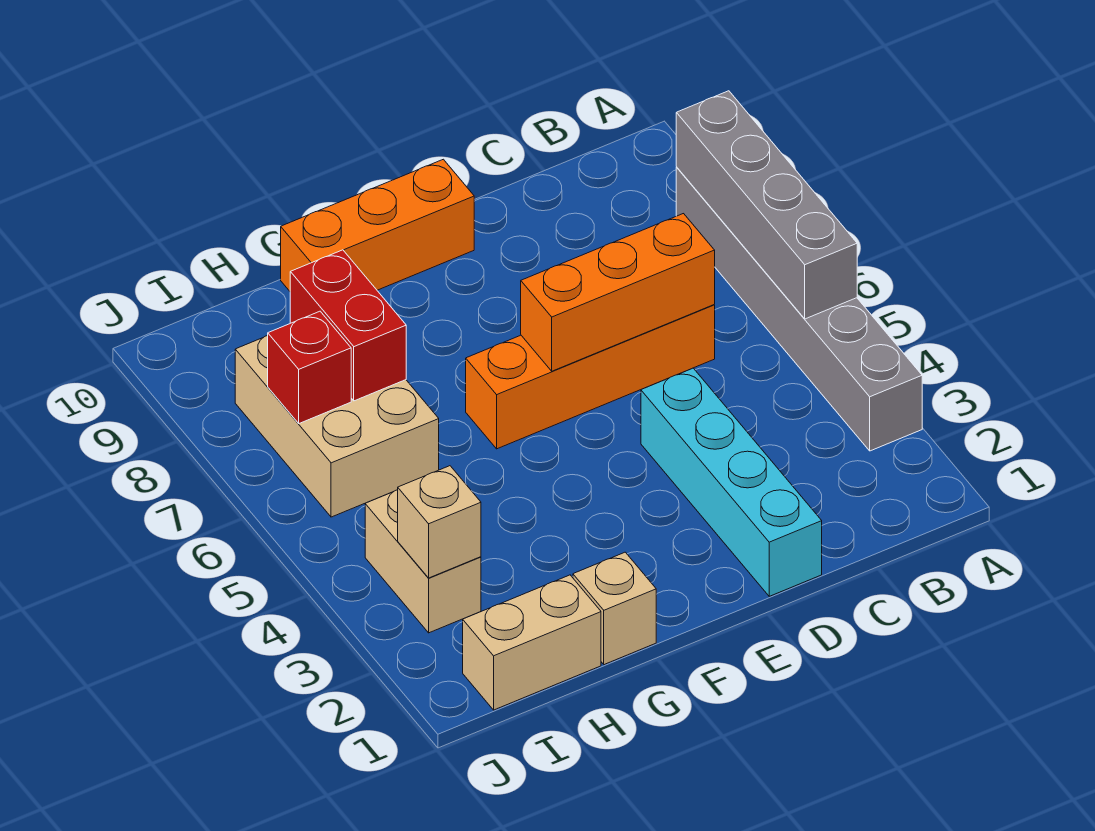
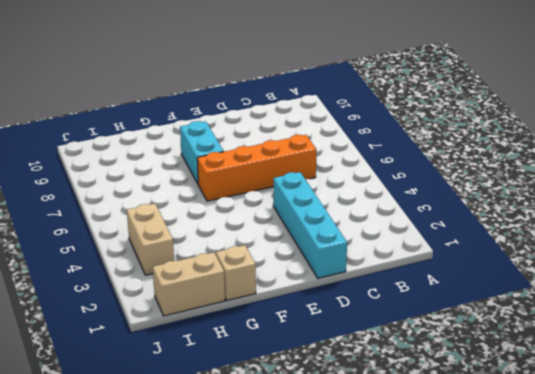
cyan 1x2 brick [180,121,224,184] -> none
none -> grey 1x6 brick [676,167,922,451]
none -> orange 1x3 brick [281,159,474,291]
none -> tan 2x3 brick [235,335,439,517]

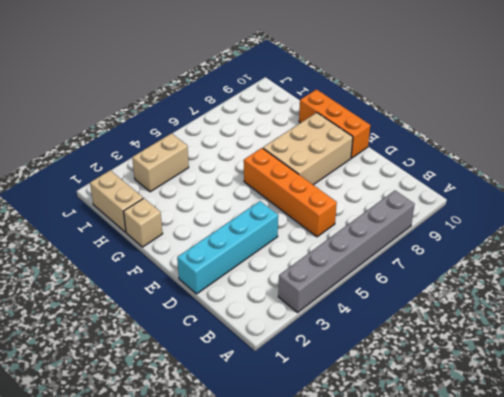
tan 2x3 brick [263,113,353,185] -> tan 2x3 brick moved to [235,335,439,517]
none -> grey 1x4 brick [676,91,857,319]
none -> orange 1x3 brick [521,214,715,371]
none -> red 1x2 brick [290,250,406,401]

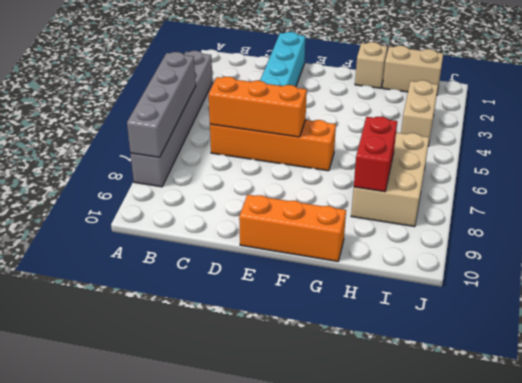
none -> tan 1x1 brick [398,466,481,578]
none -> red 1x1 brick [268,311,351,424]

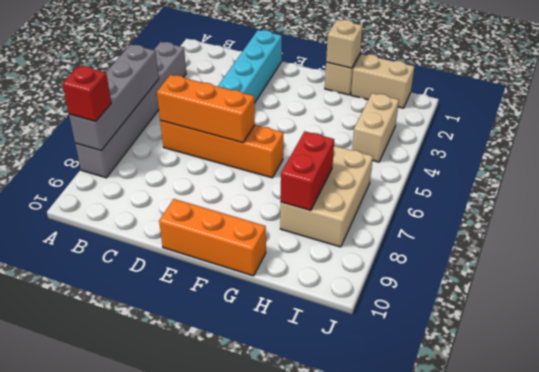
red 1x1 brick [62,66,111,121] -> red 1x1 brick moved to [268,311,351,424]
tan 1x1 brick [326,20,363,68] -> tan 1x1 brick moved to [398,466,481,578]

